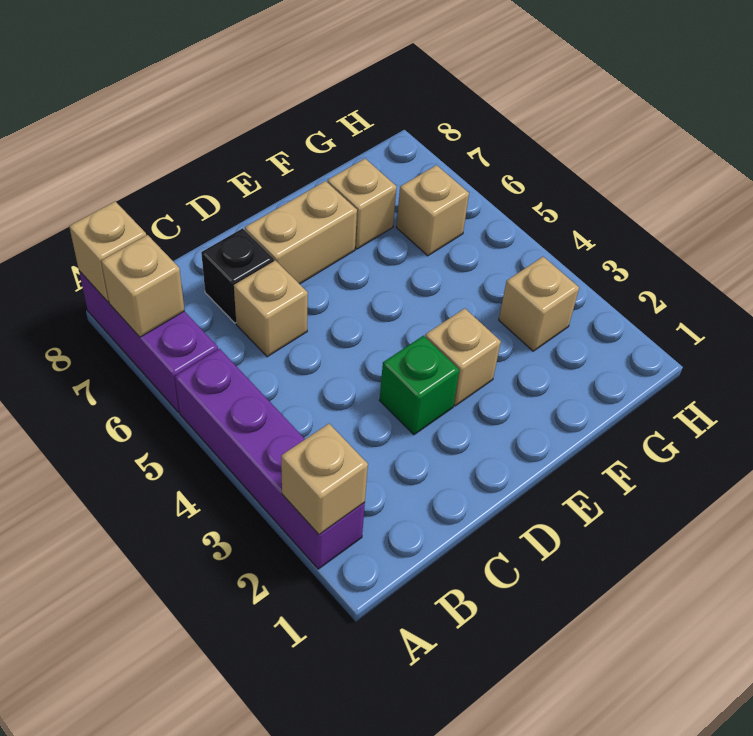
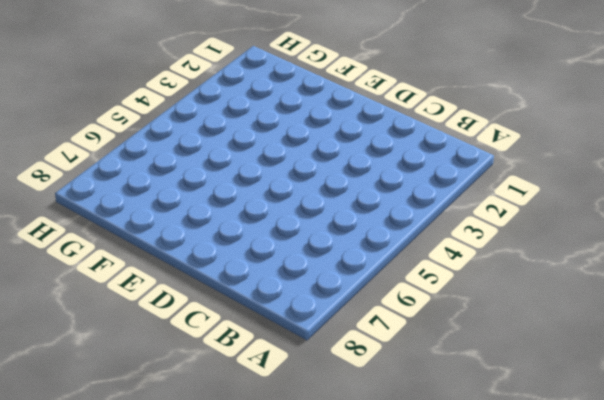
none -> purple 1x4 brick [175,349,365,569]
none -> purple 1x3 brick [79,271,218,412]
none -> tan 1x1 brick [234,260,308,357]

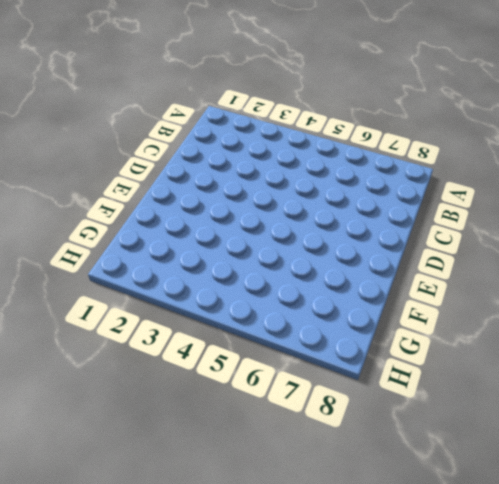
none -> purple 1x4 brick [175,349,365,569]
none -> purple 1x3 brick [79,271,218,412]
none -> tan 1x1 brick [234,260,308,357]

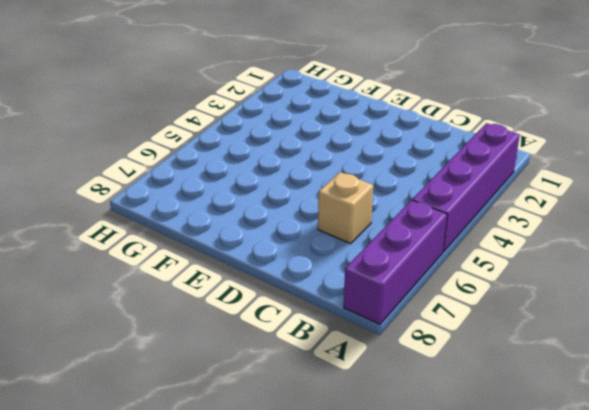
none -> black 1x1 brick [201,228,274,323]
none -> green 1x1 brick [380,336,459,435]
none -> tan 1x2 brick [245,181,357,284]

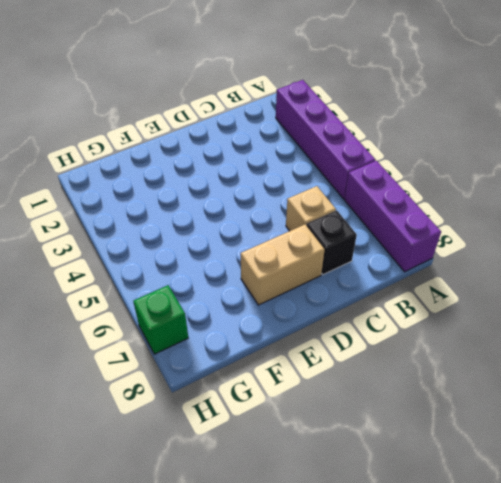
green 1x1 brick [133,285,188,354] -> green 1x1 brick moved to [380,336,459,435]
none -> tan 1x1 brick [425,308,501,406]
none -> tan 1x1 brick [327,159,397,249]
none -> tan 1x1 brick [499,257,579,351]

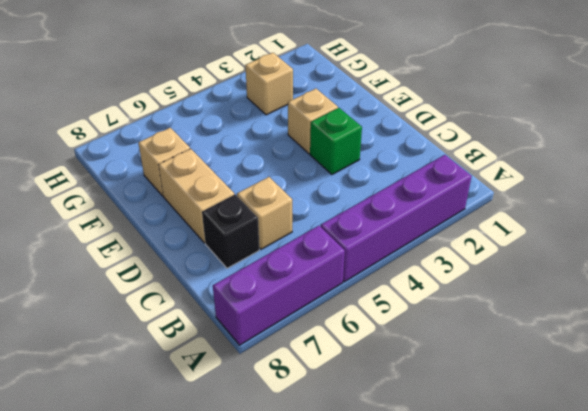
none -> tan 1x1 brick [396,165,469,256]
none -> tan 1x1 brick [281,424,368,534]
none -> tan 1x1 brick [101,235,185,337]

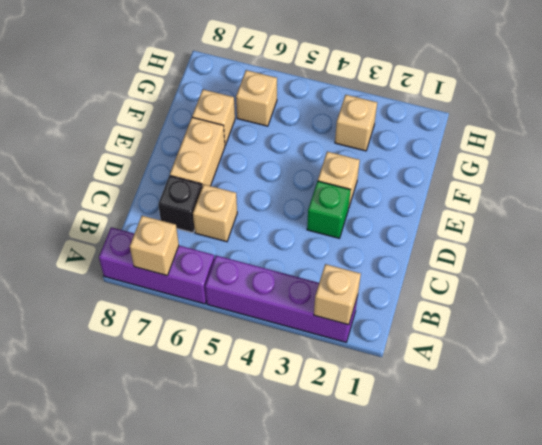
none -> tan 1x1 brick [69,201,146,302]

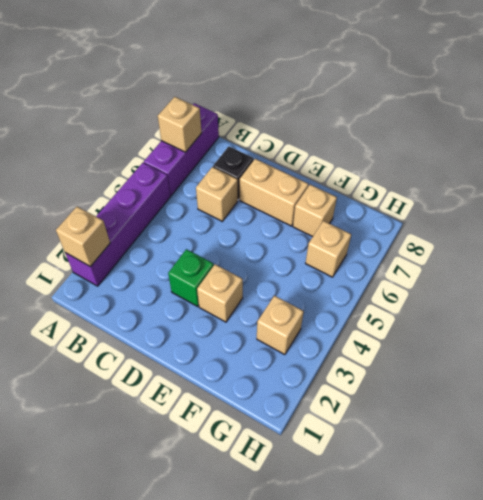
none -> tan 1x1 brick [69,201,146,302]

